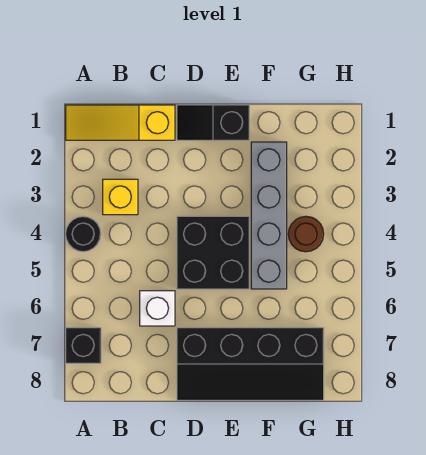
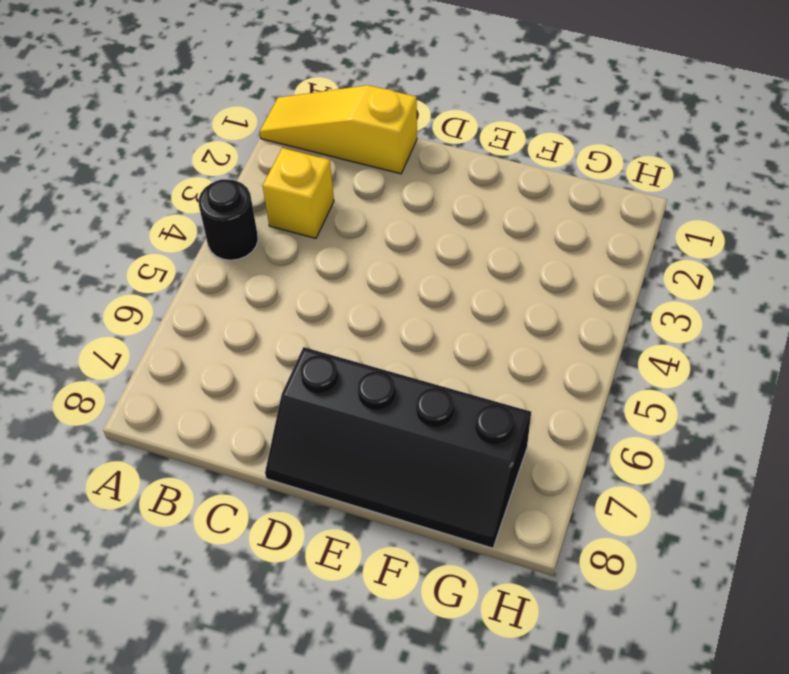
none -> black 1x1 brick [66,328,101,363]
none -> white 1x1 brick [140,291,175,326]

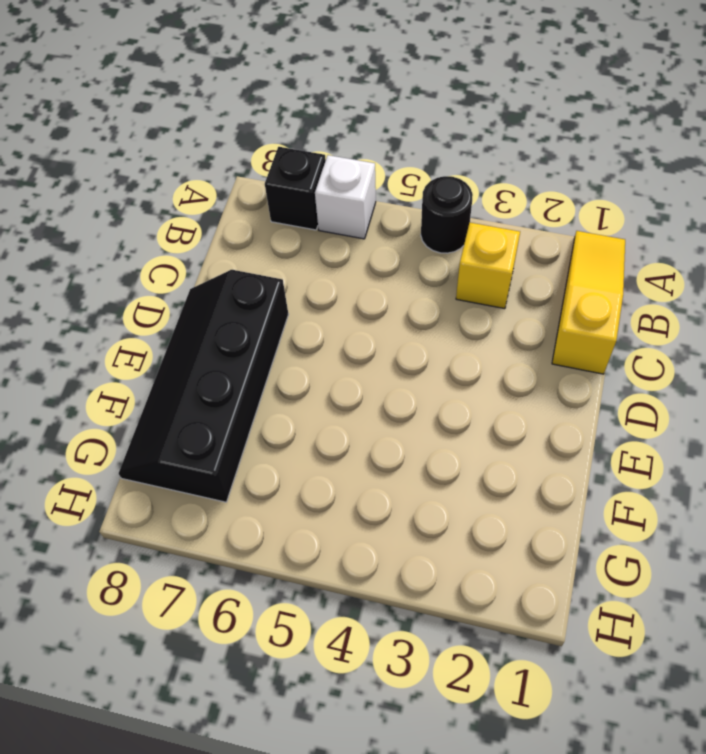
white 1x1 brick [315,155,376,239] -> white 1x1 brick moved to [140,291,175,326]
none -> black 1x2 slope [177,105,249,140]
none -> black 2x2 brick [177,216,249,289]

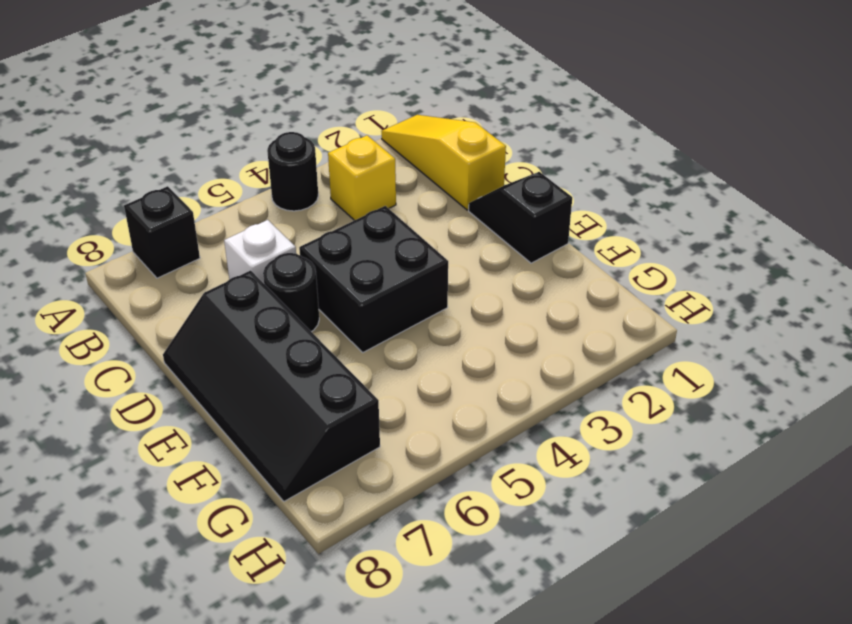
black 1x1 round brick [263,253,319,332] -> none
none -> grey 1x4 brick [251,142,287,289]
none -> brown 1x1 round brick [288,216,324,252]

